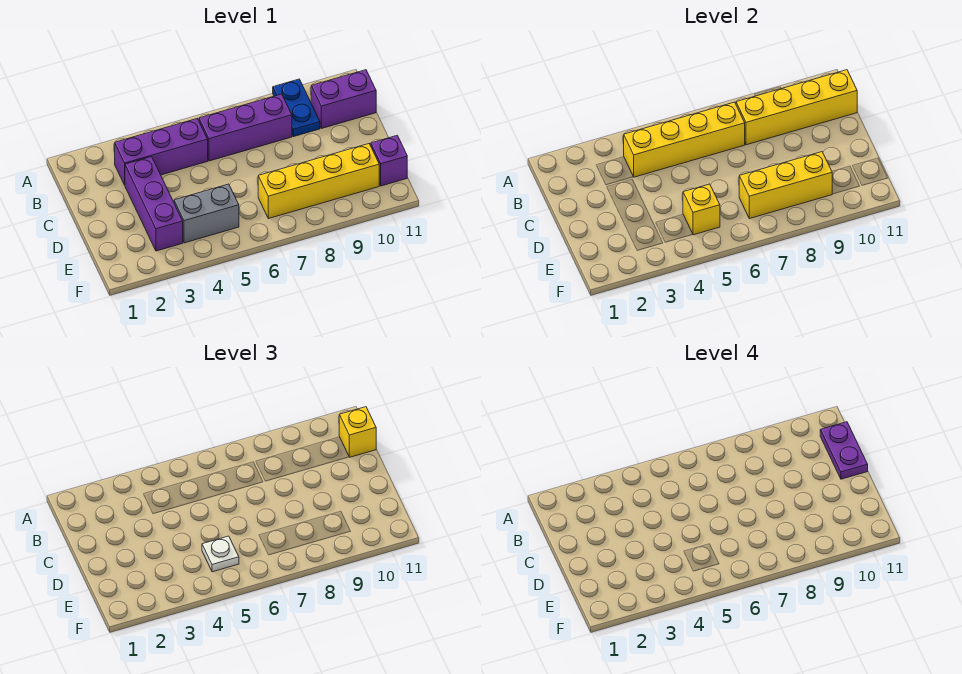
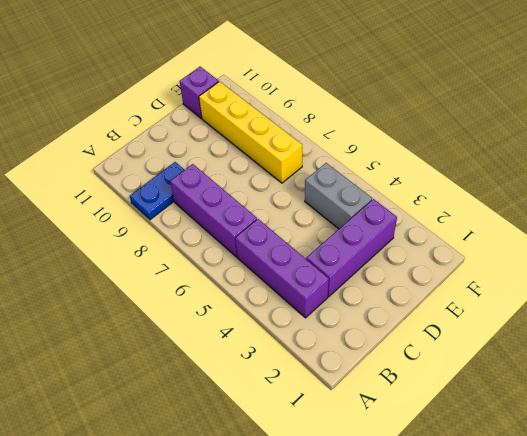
none -> purple 1x2 brick [311,70,376,128]
none -> yellow 1x4 brick [624,102,745,177]
none -> yellow 1x4 brick [736,70,857,145]

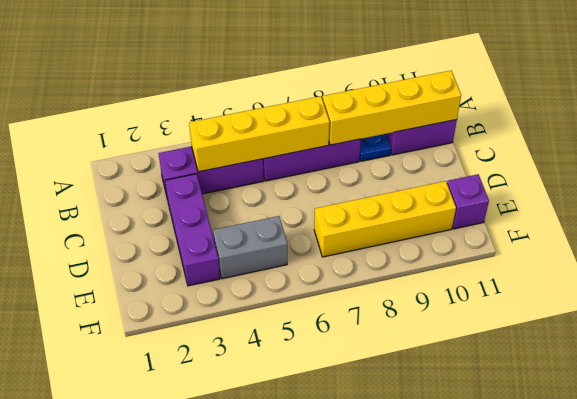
none -> yellow 1x1 brick [683,184,720,235]
none -> yellow 1x3 brick [739,152,832,219]
none -> yellow 1x1 brick [339,407,376,457]

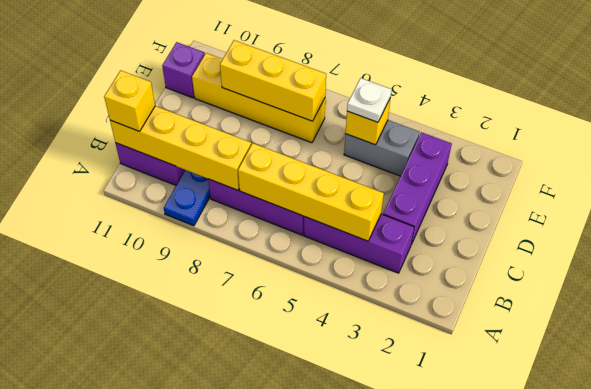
none -> purple 1x2 plate [820,422,868,479]

